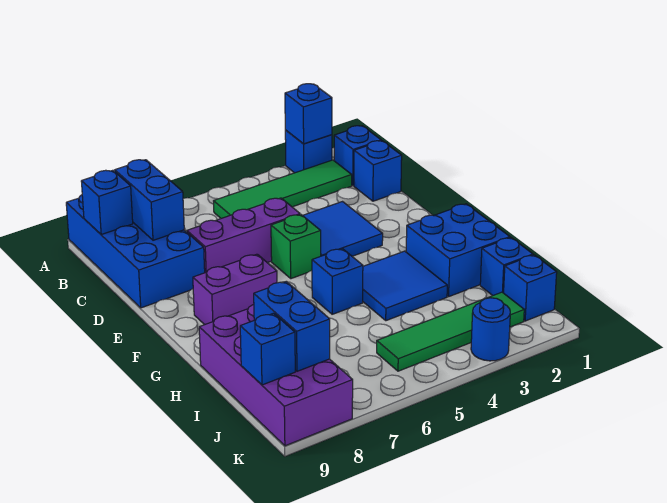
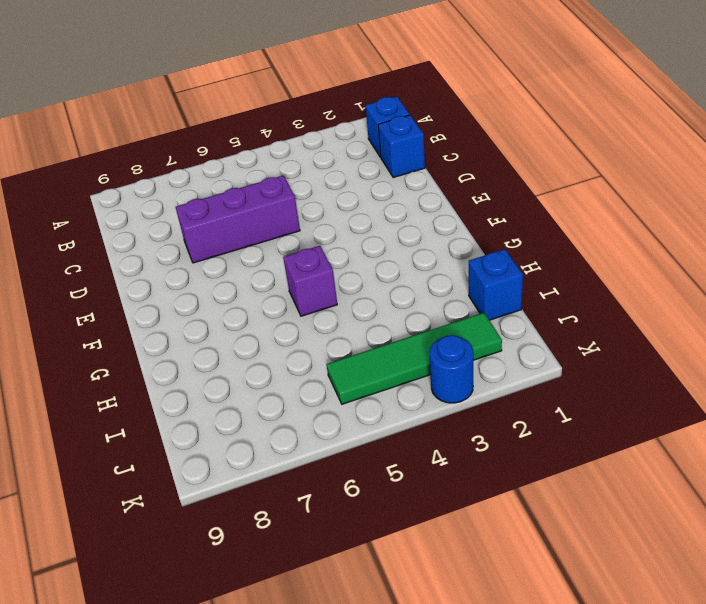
purple 1x1 brick [283,246,337,316] -> blue 1x1 brick [312,249,363,314]
none -> blue 1x1 brick [285,130,332,173]
none -> blue 2x4 brick [66,195,205,308]
none -> green 1x4 tile [214,160,352,218]

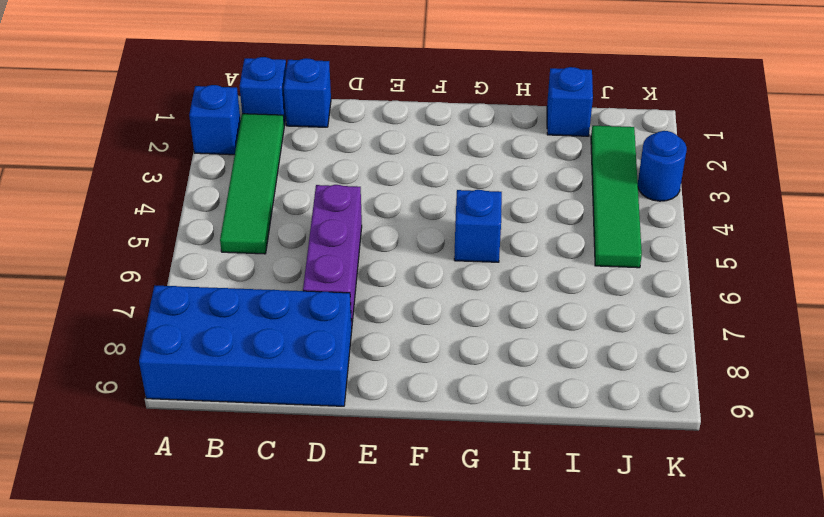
none -> blue 2x2 tile [302,202,383,256]
none -> green 1x1 brick [271,215,321,279]
none -> purple 1x2 brick [193,254,277,325]

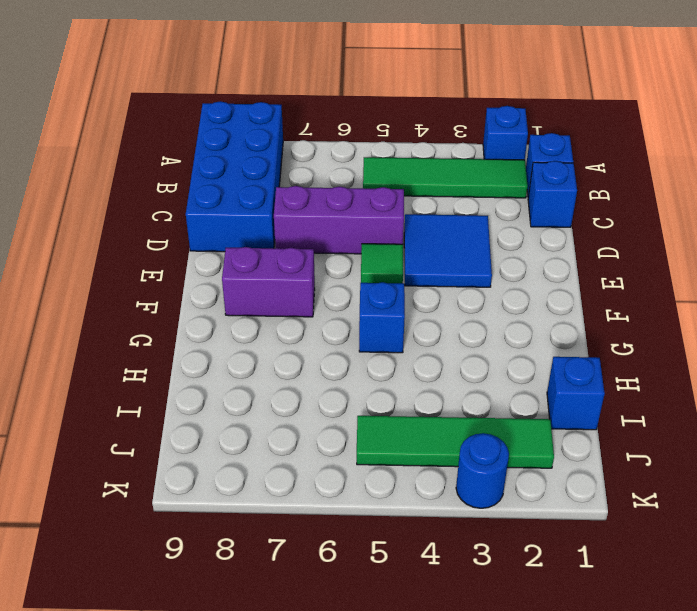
green 1x1 tile [361,244,403,283] -> green 1x1 brick [271,215,321,279]
none -> blue 2x2 brick [406,204,510,297]
none -> blue 2x2 tile [363,251,447,321]
none -> purple 2x4 brick [199,304,353,446]

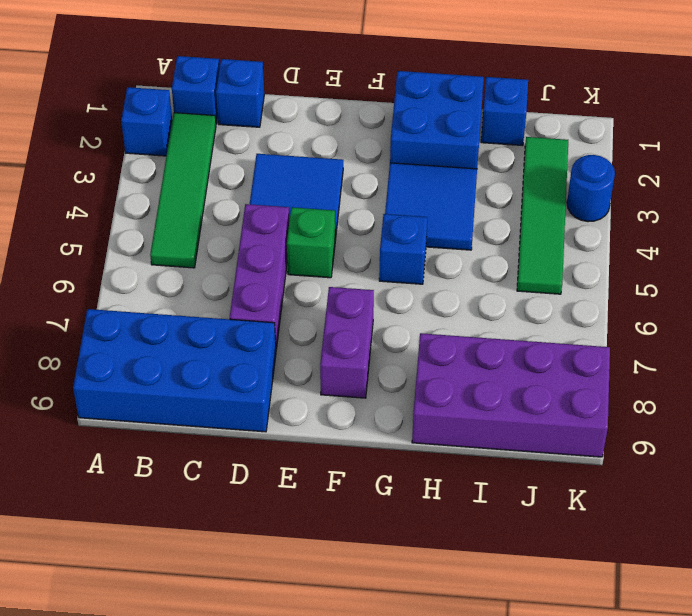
none -> blue 1x1 brick [504,255,557,321]
none -> blue 1x1 brick [285,84,332,144]
none -> blue 1x2 brick [115,160,184,240]

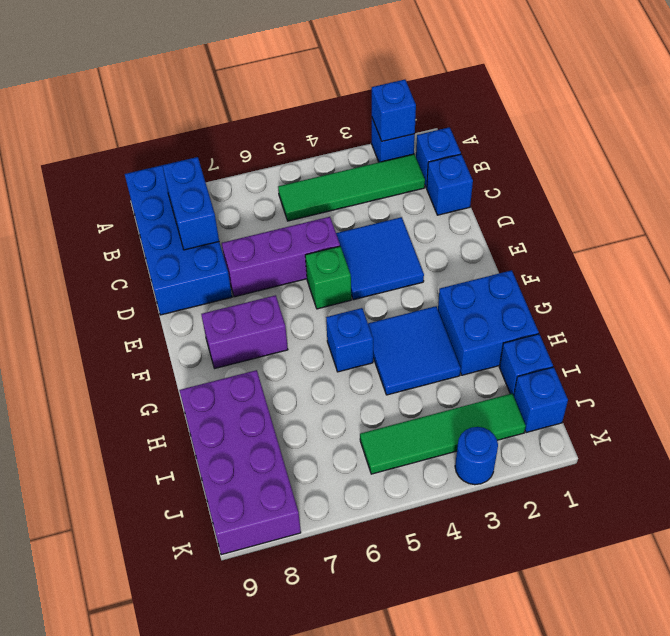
none -> blue 1x1 brick [81,170,133,234]
none -> blue 1x2 brick [254,281,330,371]
none -> blue 1x1 brick [240,313,295,385]

